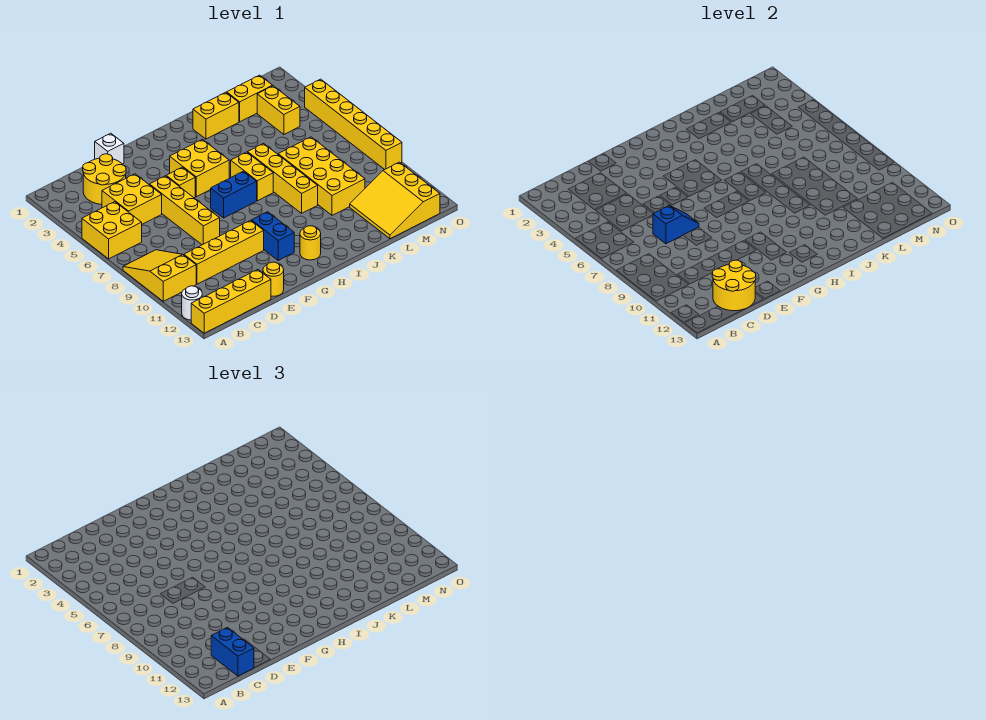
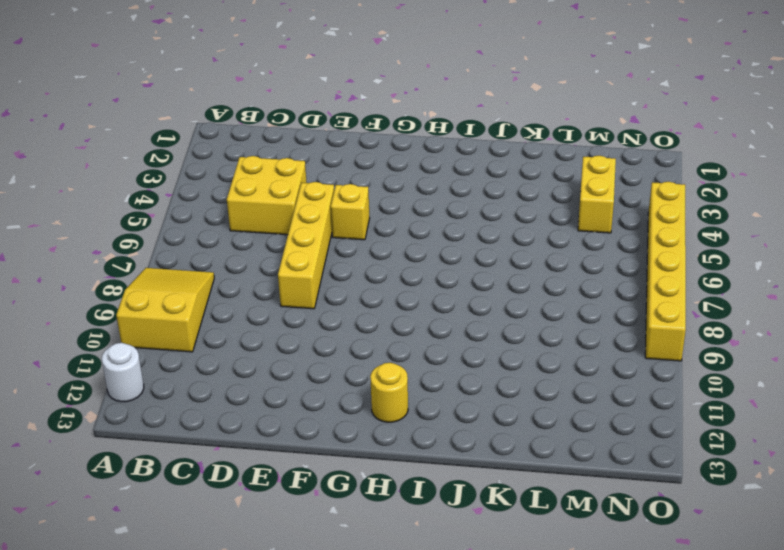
none -> yellow 2x2 brick [82,202,142,259]
none -> yellow 1x4 brick [191,270,271,333]
none -> yellow 2x2 round brick [83,154,126,204]

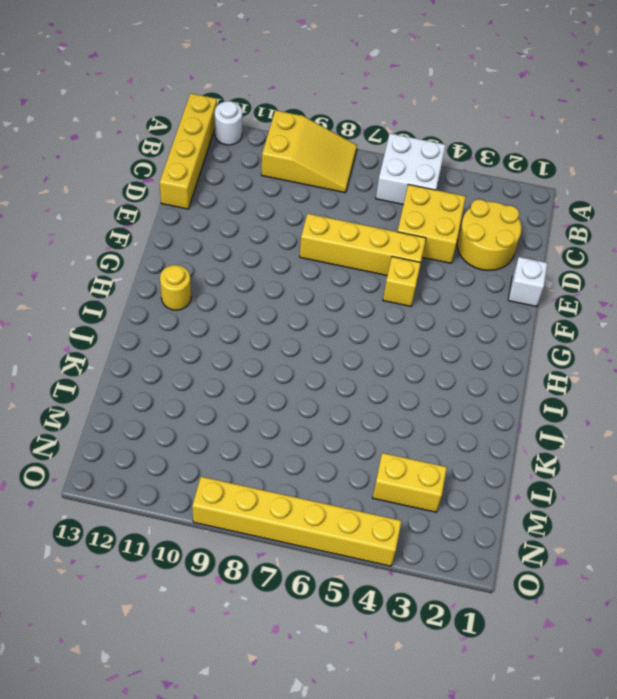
white 2x2 brick [376,133,446,204] -> yellow 2x2 brick [82,202,142,259]
none -> yellow 1x4 brick [184,220,264,284]
none -> yellow 1x1 round brick [263,262,284,296]
none -> yellow 2x2 brick [170,140,229,197]

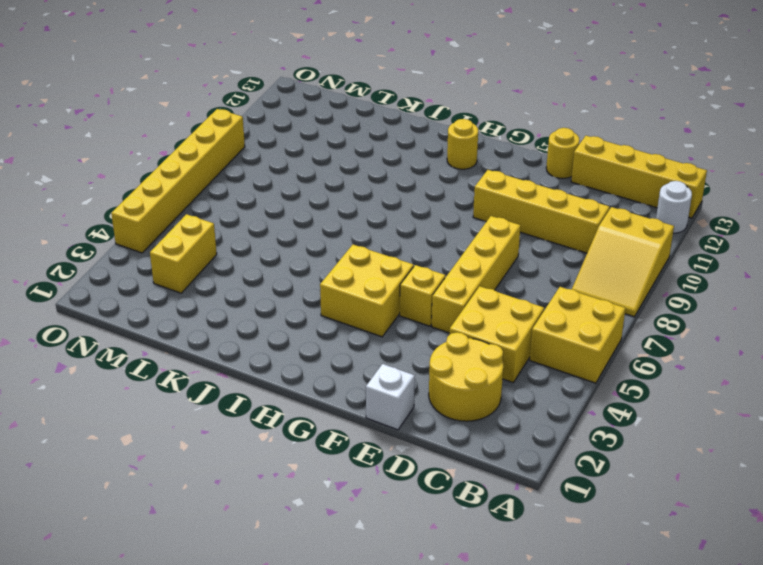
none -> blue 1x2 brick [211,171,257,218]
none -> blue 1x2 brick [252,212,294,260]
none -> yellow 1x2 brick [231,152,273,201]

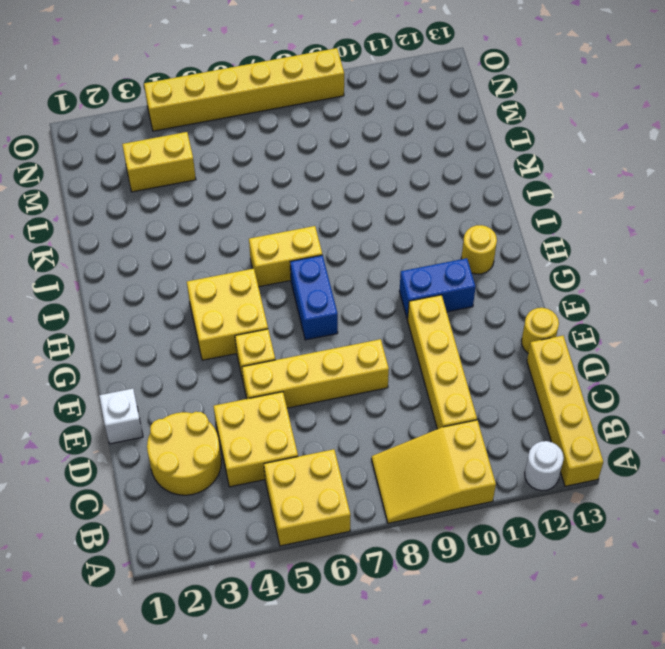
none -> yellow 1x2 brick [193,92,239,139]
none -> yellow 1x4 brick [248,144,318,213]
none -> yellow 2x4 brick [278,137,365,215]

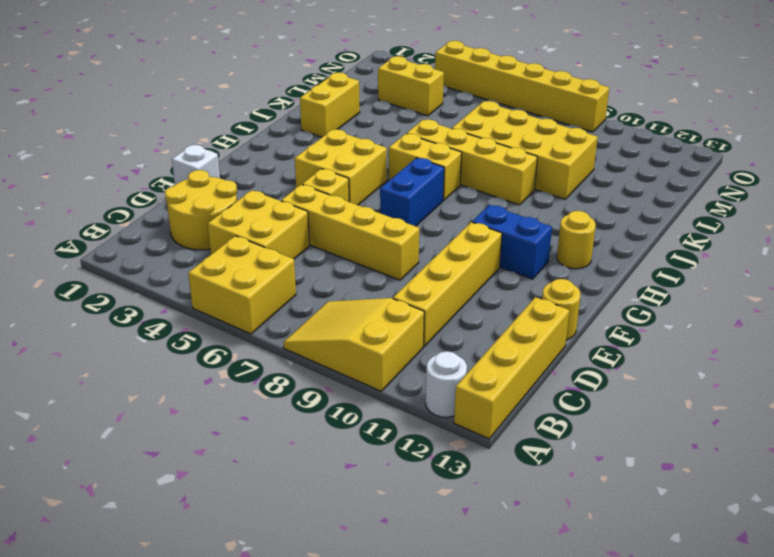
none -> yellow 1x2 brick [227,75,273,122]
none -> yellow 3x3 slope [350,162,440,239]
none -> yellow 2x2 round brick [712,260,756,311]

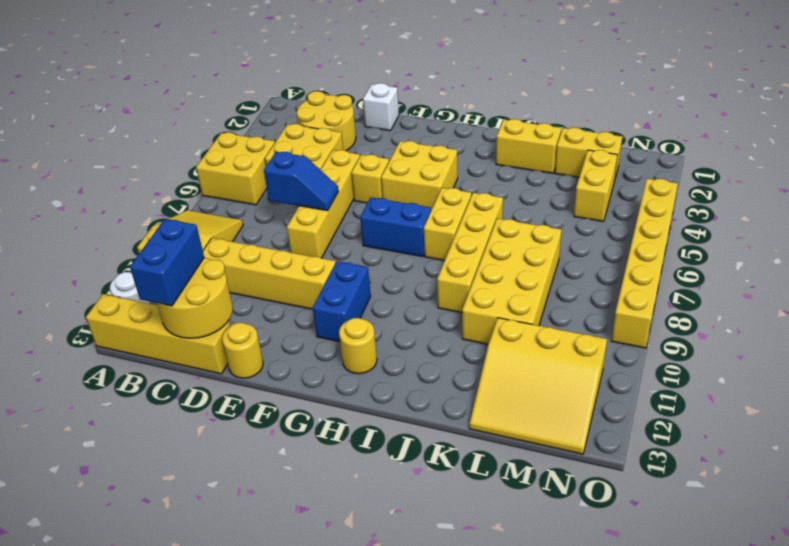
yellow 3x3 slope [469,318,607,454] -> yellow 3x3 slope turned to [350,162,440,239]

